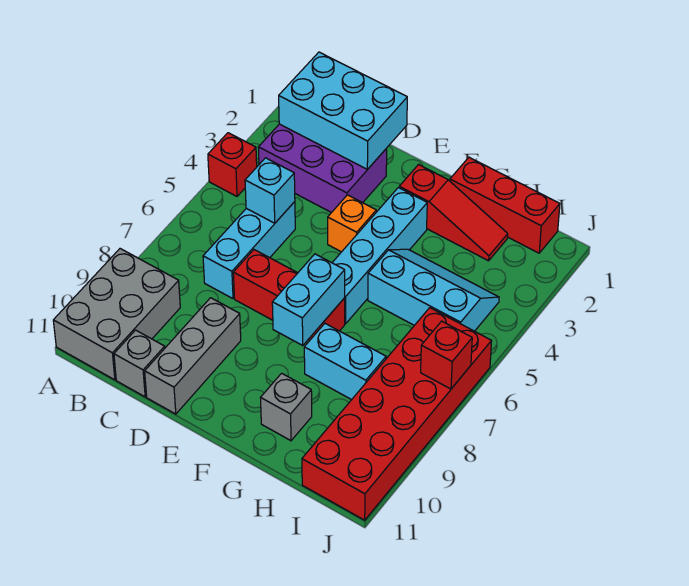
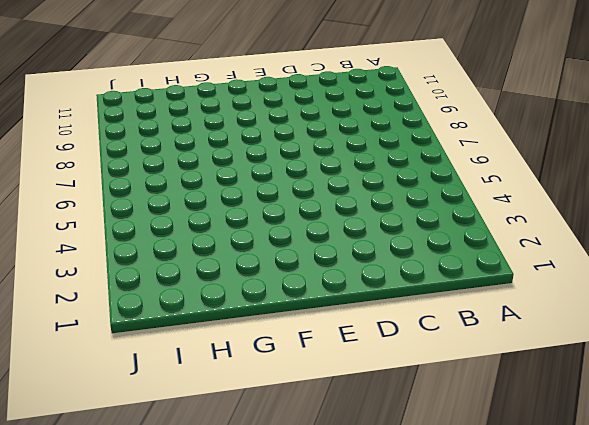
none -> red 1x1 brick [208,133,257,196]
none -> grey 2x3 brick [53,249,180,380]
none -> purple 2x3 brick [258,124,387,213]

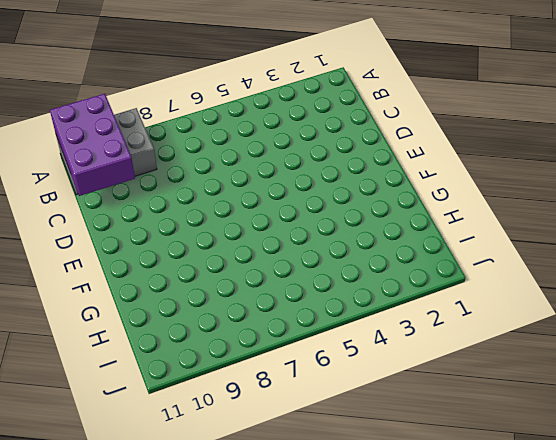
purple 2x3 brick [50,94,135,196] -> purple 2x3 brick moved to [258,124,387,213]
none -> red 1x1 brick [208,133,257,196]
none -> cyan 1x3 brick [203,202,295,299]
none -> grey 1x1 brick [114,330,165,397]

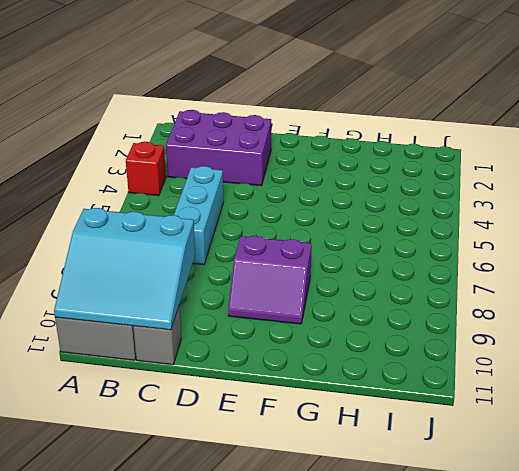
cyan 3x3 slope [54,208,195,330] -> none
purple 2x2 slope [228,236,312,324] -> none
none -> red 1x3 brick [233,250,345,340]
none -> grey 1x3 brick [145,298,241,414]
none -> orange 1x1 brick [328,195,376,252]

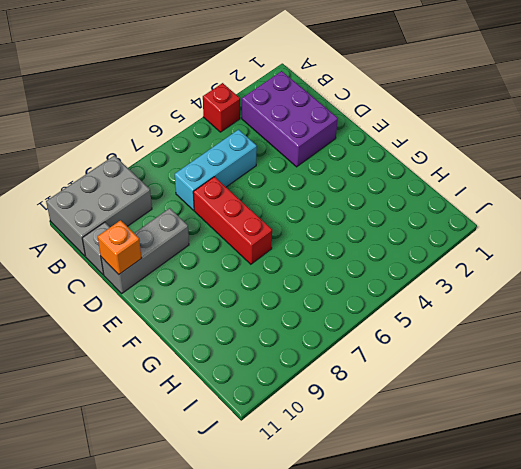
orange 1x1 brick [98,220,142,274] -> orange 1x1 brick moved to [328,195,376,252]
none -> red 1x3 slope [399,165,508,261]
none -> cyan 1x4 brick [332,188,427,324]
none -> red 1x3 brick [450,157,560,253]

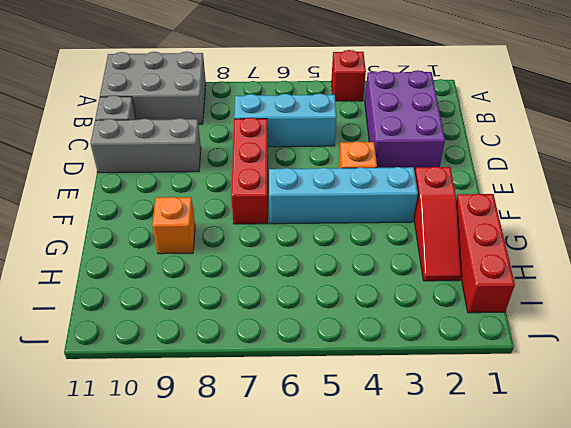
orange 1x1 brick [152,197,195,254] -> none
none -> cyan 2x3 slope [368,249,499,331]
none -> cyan 1x2 brick [304,324,386,400]
none -> grey 1x1 brick [261,373,312,441]

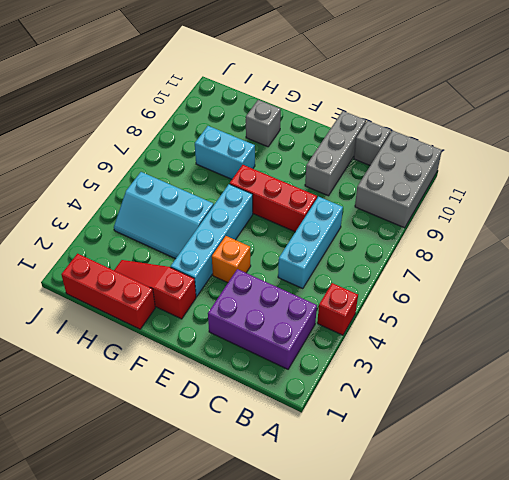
none -> red 2x6 brick [302,308,492,520]
none -> cyan 2x3 brick [279,52,407,169]
none -> cyan 1x1 brick [245,158,295,223]

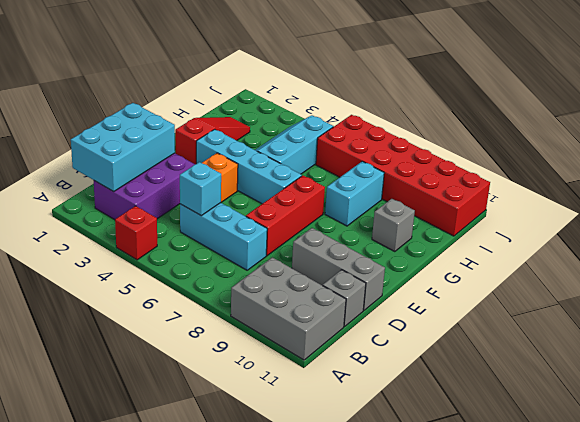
none -> red 1x3 brick [450,157,560,253]
none -> cyan 1x2 brick [272,254,345,345]
none -> red 1x1 brick [421,321,472,389]

